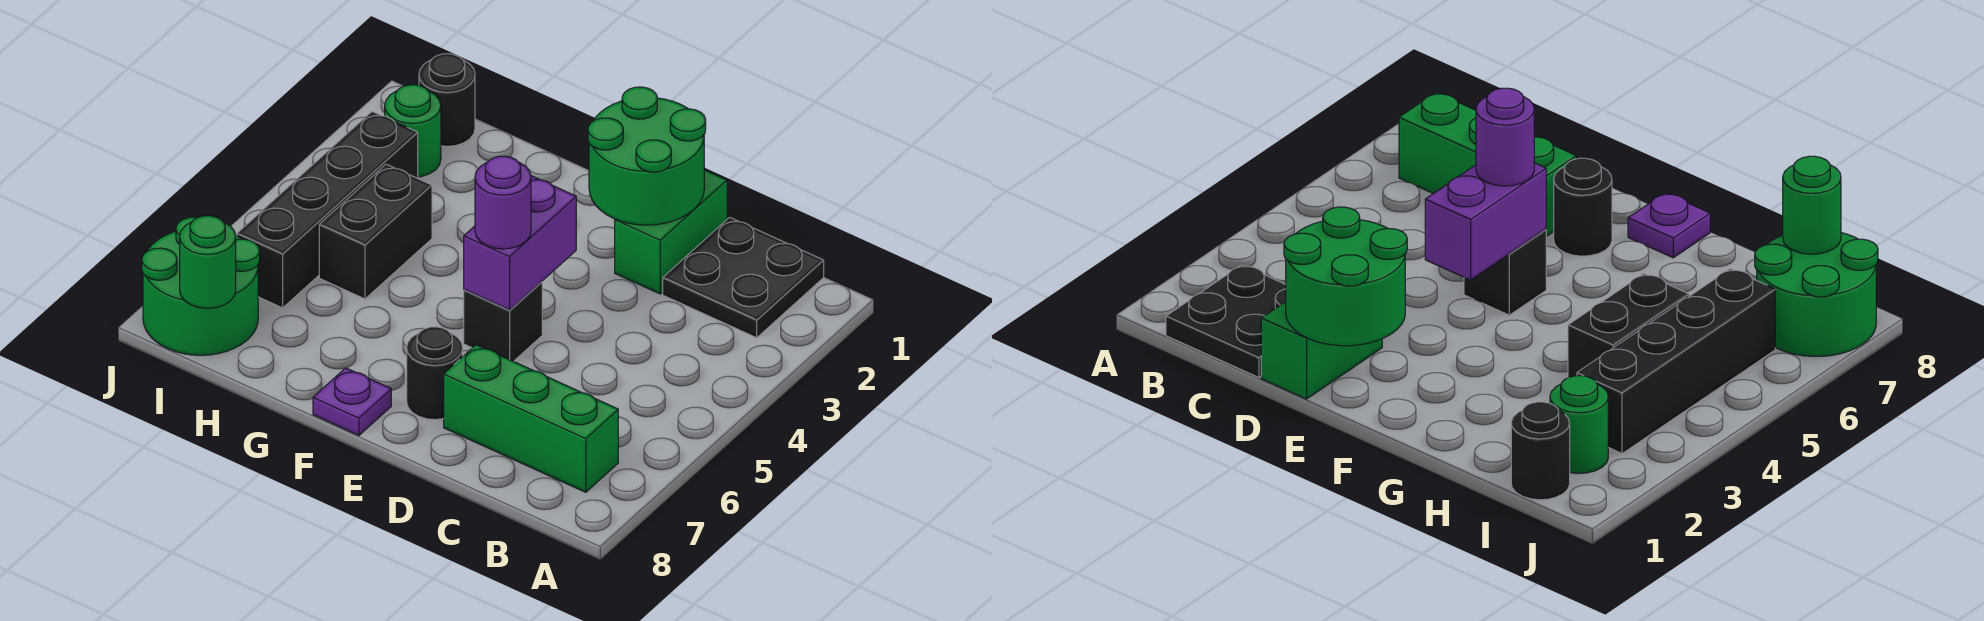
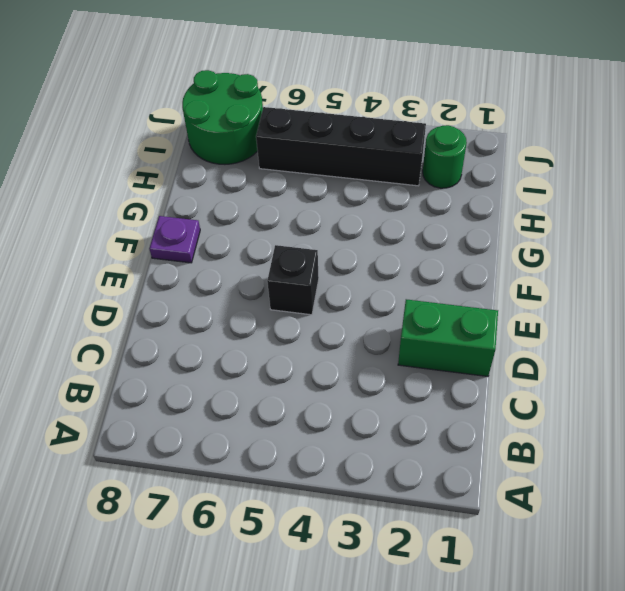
none -> black 2x2 plate [663,217,824,338]
none -> green 1x3 brick [444,345,618,492]
none -> black 1x1 round brick [407,327,463,420]

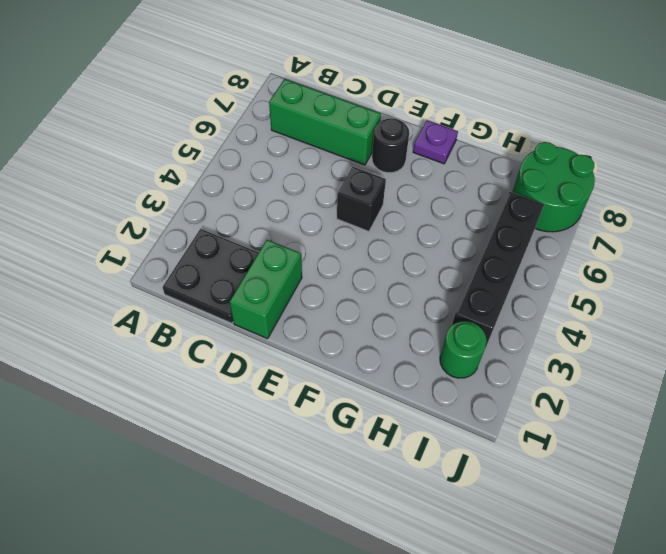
none -> black 1x2 brick [319,164,432,299]
none -> black 1x1 round brick [419,54,475,147]
none -> green 2x2 round brick [588,87,706,225]

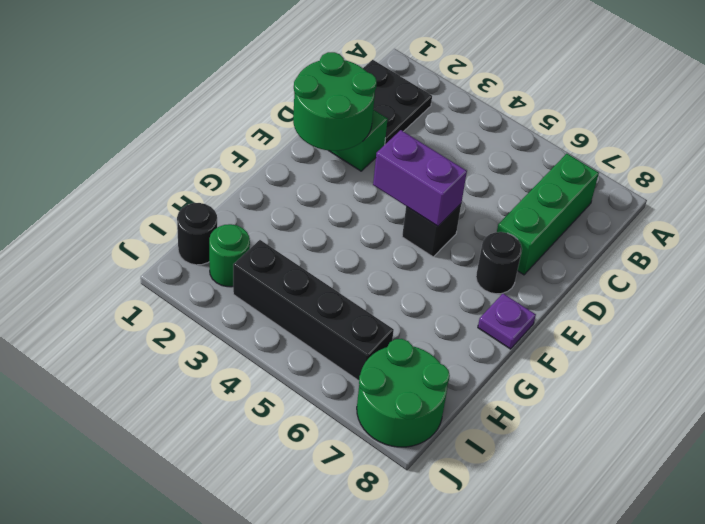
none -> black 1x2 brick [319,164,432,299]
none -> green 1x1 round brick [180,216,236,308]
none -> purple 1x1 round brick [475,156,531,249]

